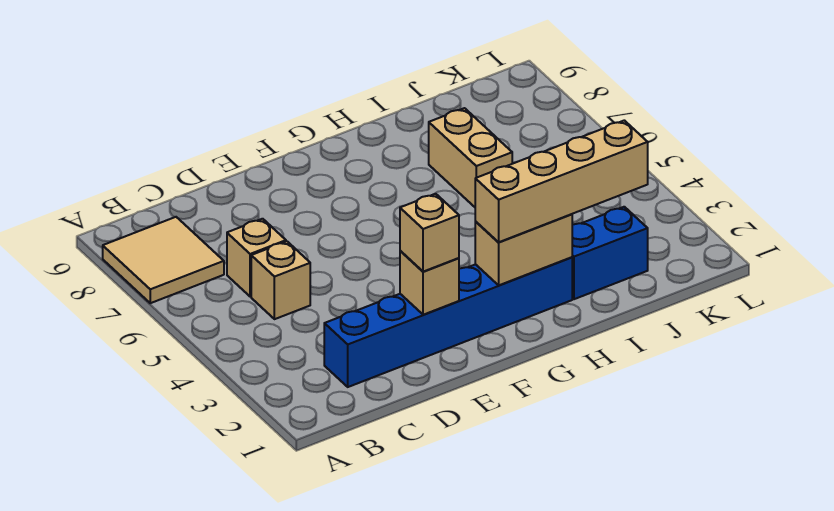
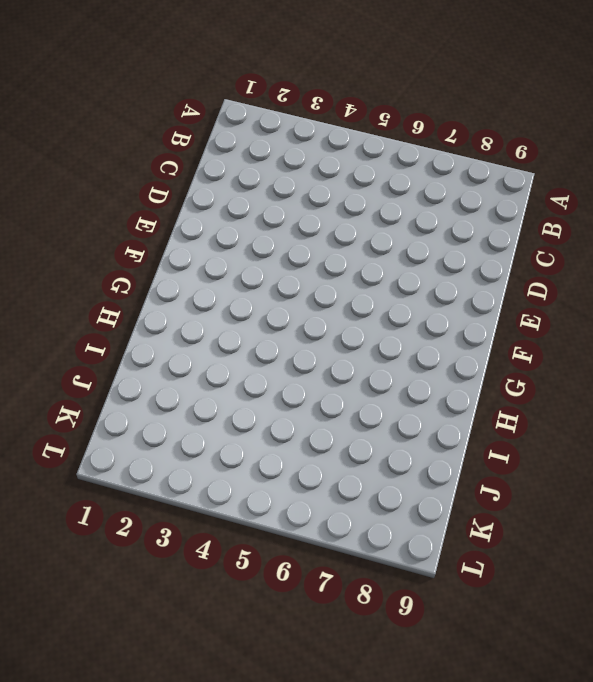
none -> tan 2x2 tile [103,217,224,303]
none -> blue 1x6 brick [324,257,572,387]

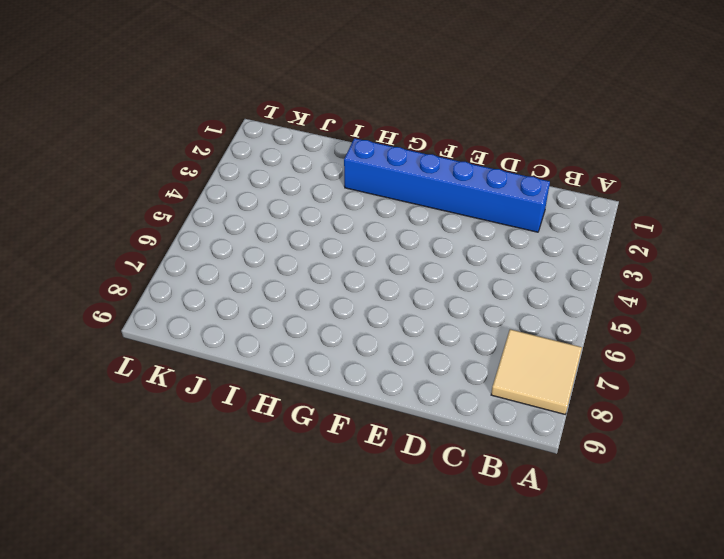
none -> tan 1x1 brick [251,241,310,319]
none -> tan 1x1 brick [227,219,286,297]

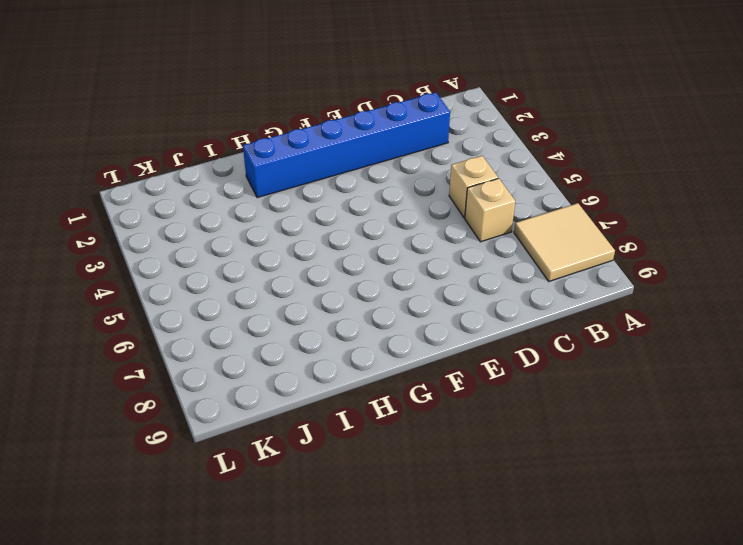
none -> blue 1x2 brick [572,207,648,299]
none -> tan 1x2 brick [429,108,512,207]

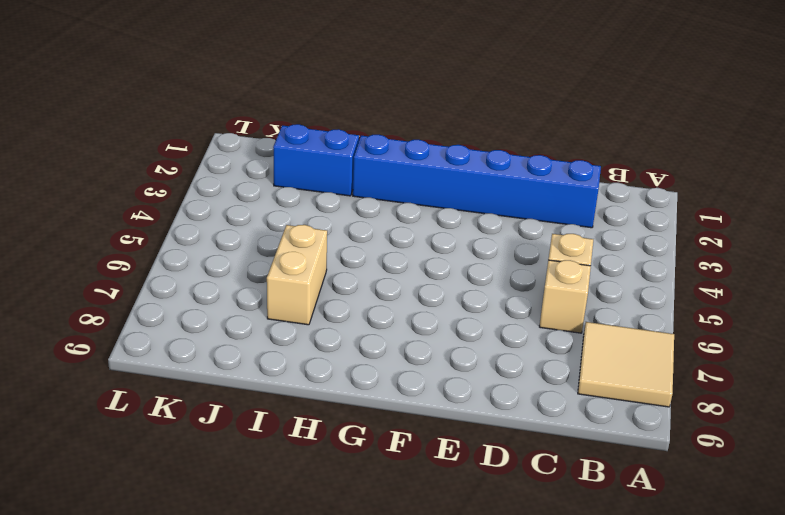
none -> tan 1x1 brick [400,251,459,315]
none -> tan 1x2 brick [475,214,572,285]

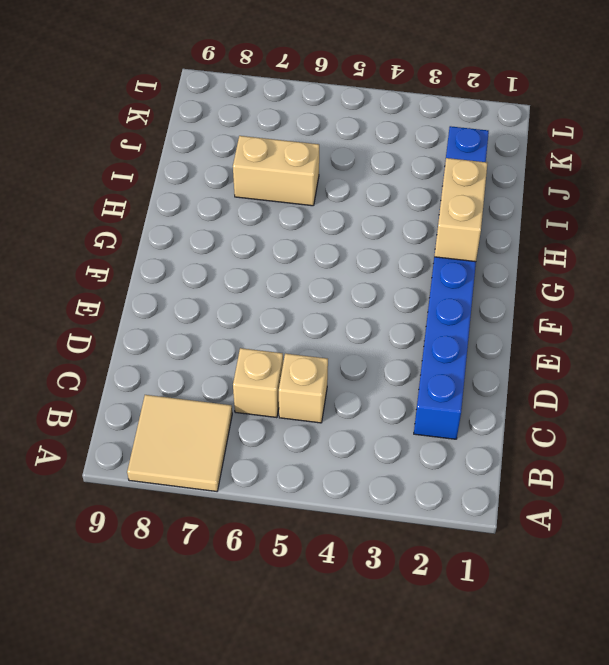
none -> tan 1x1 brick [400,251,459,315]
none -> tan 1x1 brick [400,194,459,272]

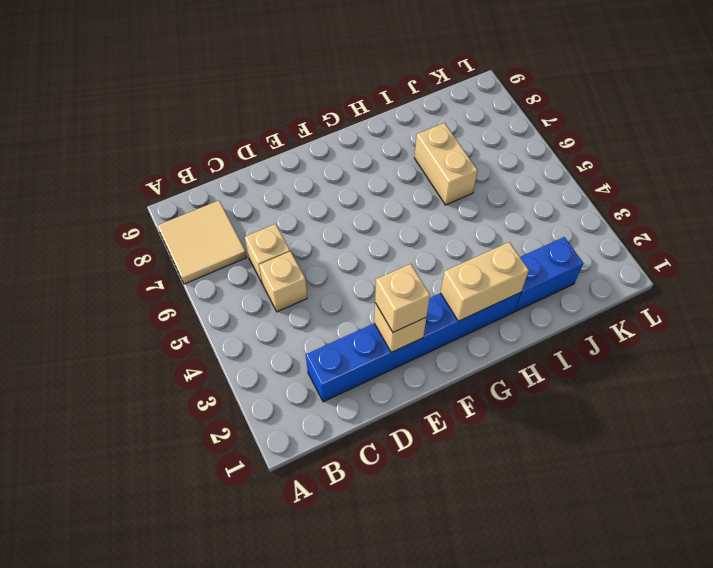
none -> tan 1x4 brick [475,120,648,242]

